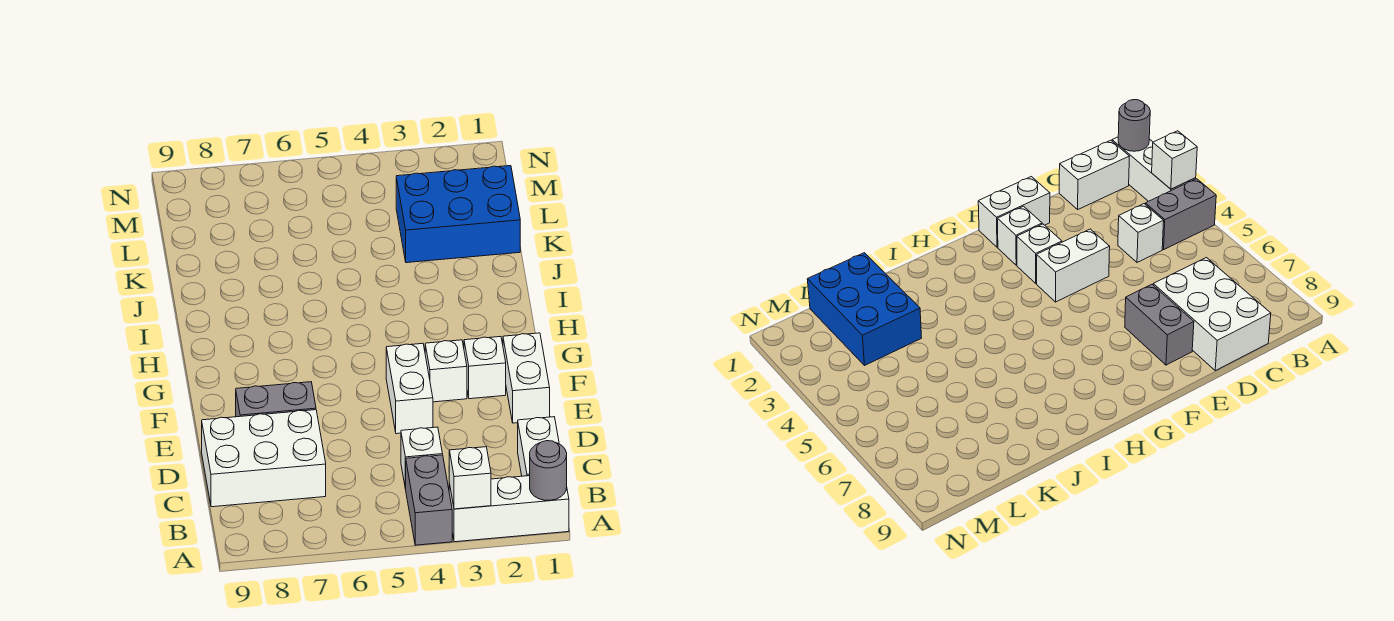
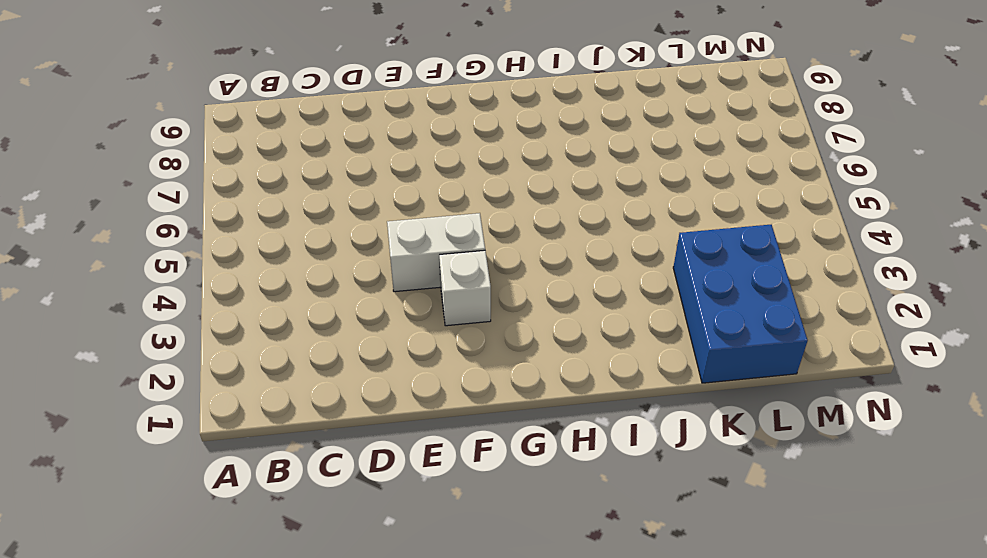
none -> white 1x3 brick [449,476,569,542]
none -> grey 1x2 brick [406,455,452,545]
none -> white 1x2 brick [518,417,559,476]

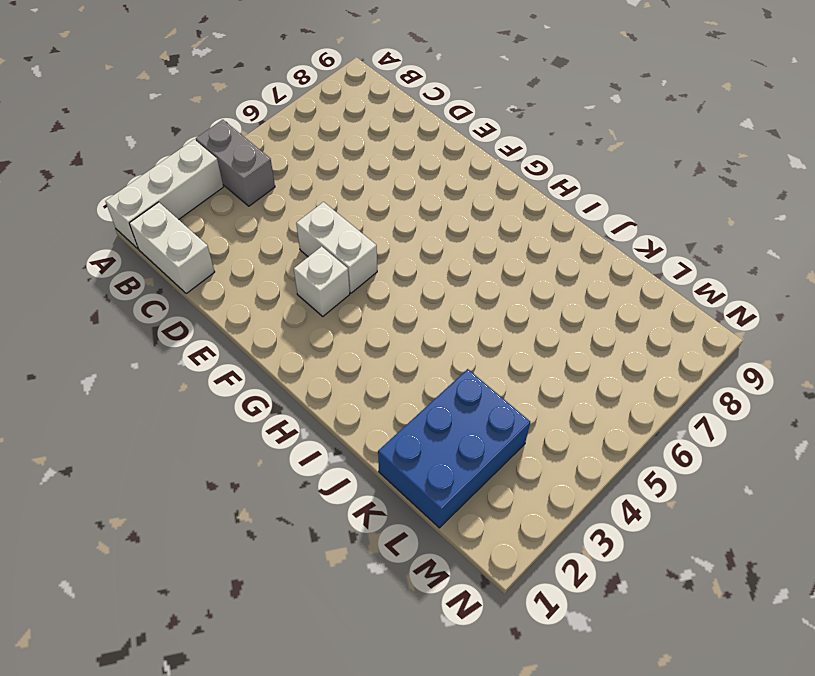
none -> white 1x1 brick [401,427,443,489]
none -> white 2x3 brick [202,410,326,507]
none -> white 1x2 brick [503,333,550,423]

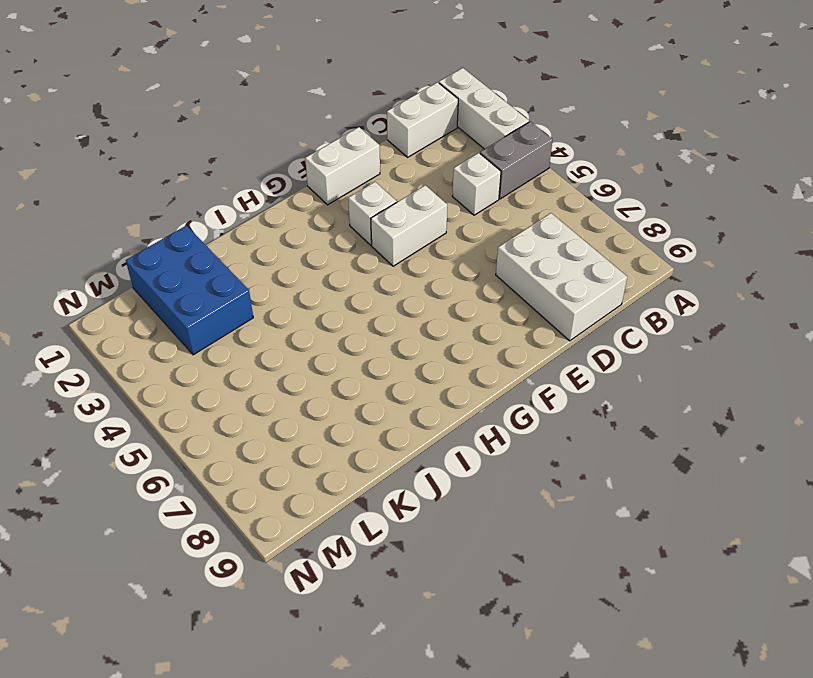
none -> grey 1x2 brick [236,382,316,417]
none -> white 1x1 brick [464,337,506,399]
none -> grey 1x1 round brick [530,441,567,500]

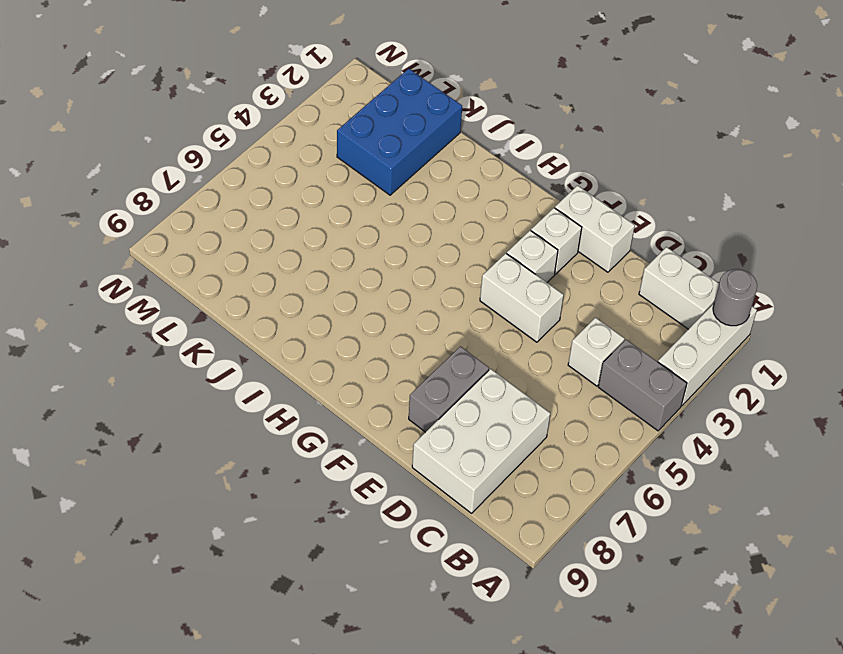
none -> white 1x1 brick [449,447,491,509]

